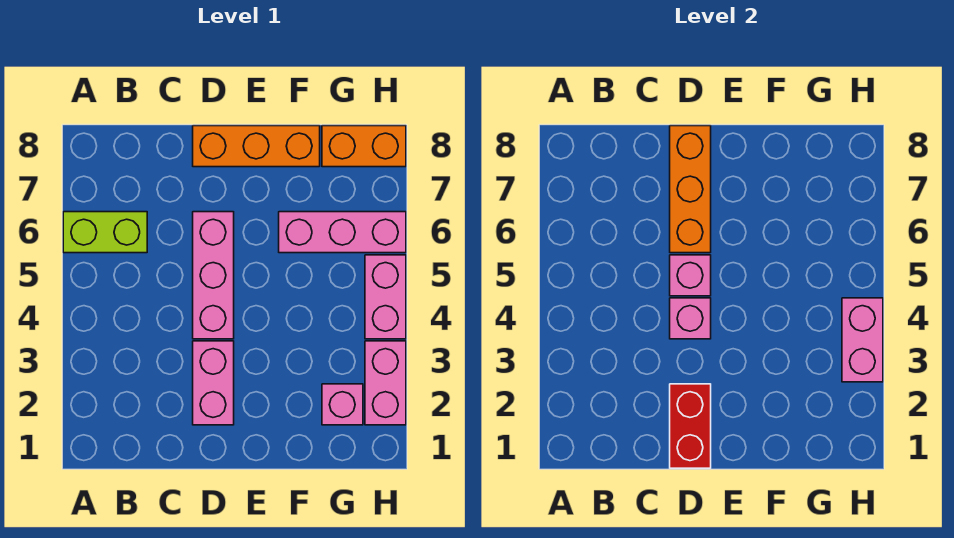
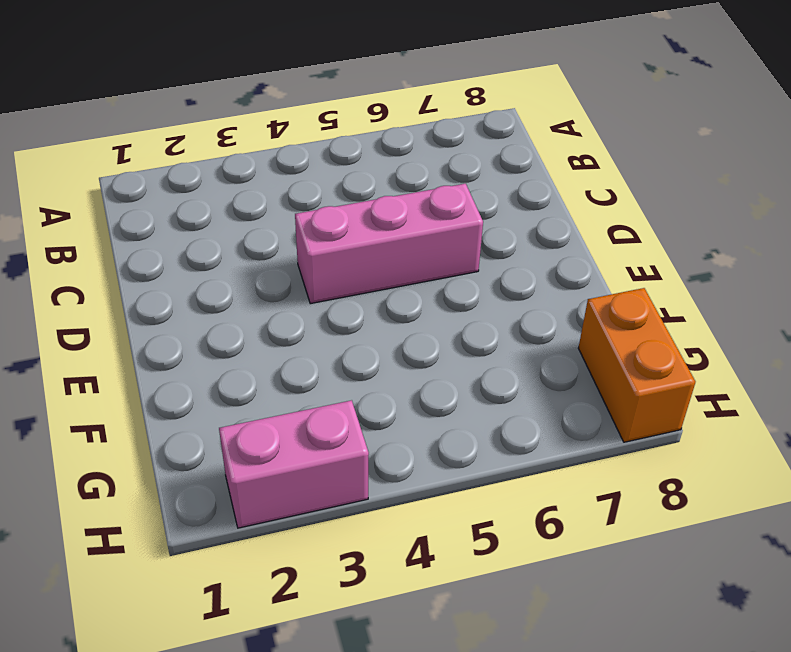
none -> lime 1x2 brick [63,212,147,253]
none -> pink 1x2 brick [193,341,234,425]
none -> orange 1x3 brick [193,126,320,167]

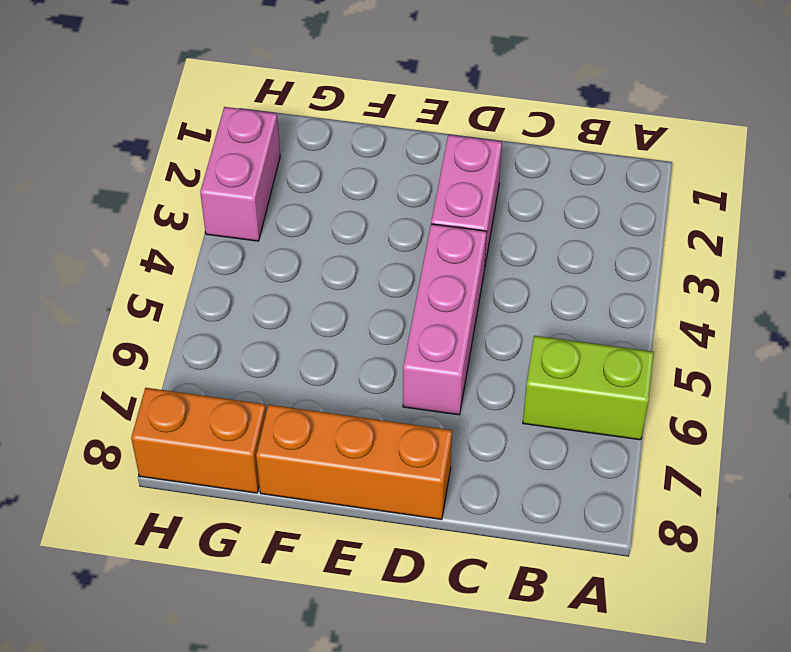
none -> pink 1x3 brick [279,212,406,253]
none -> pink 1x1 brick [322,384,363,425]
none -> pink 1x2 brick [365,255,406,339]

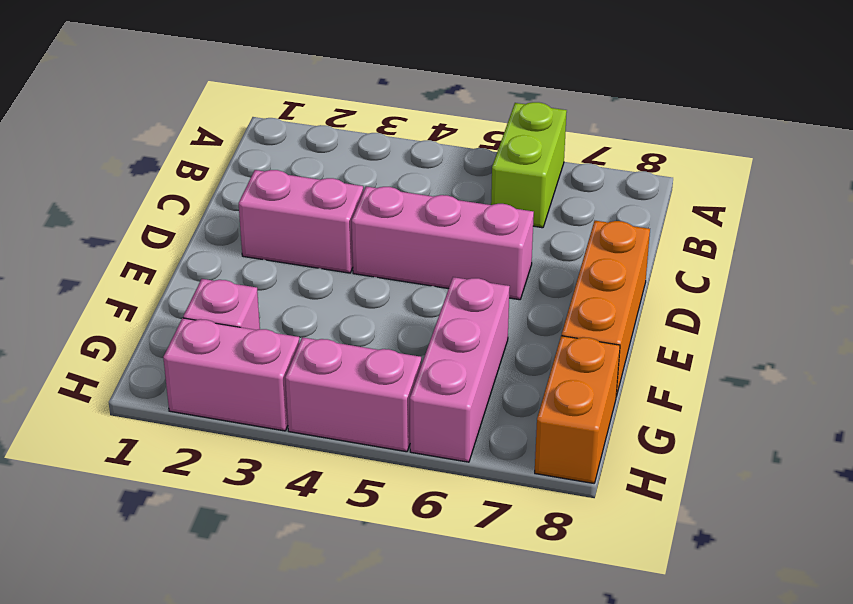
none -> red 1x2 brick [670,384,711,468]
none -> pink 1x1 brick [670,298,711,339]
none -> pink 1x1 brick [670,255,711,296]

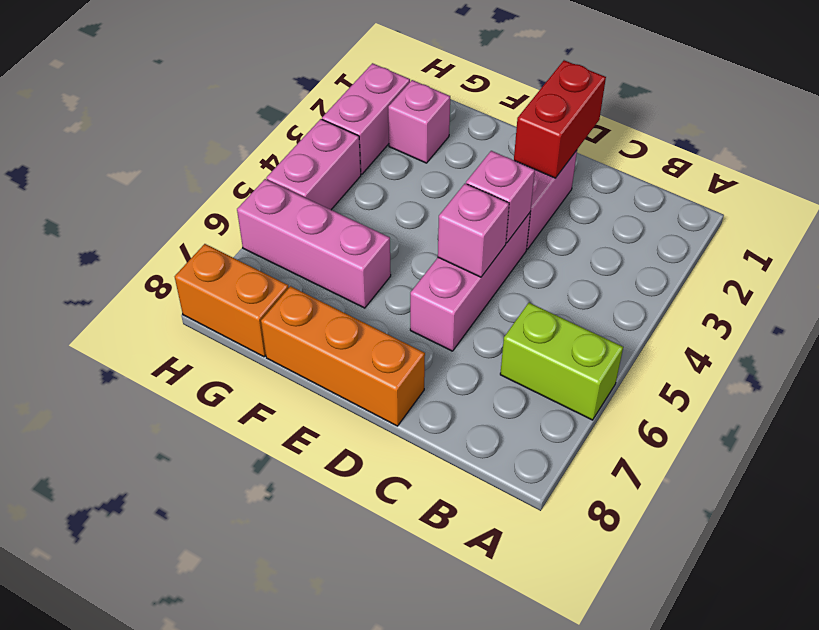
none -> orange 1x3 brick [670,126,711,253]
none -> pink 1x2 brick [842,298,883,382]

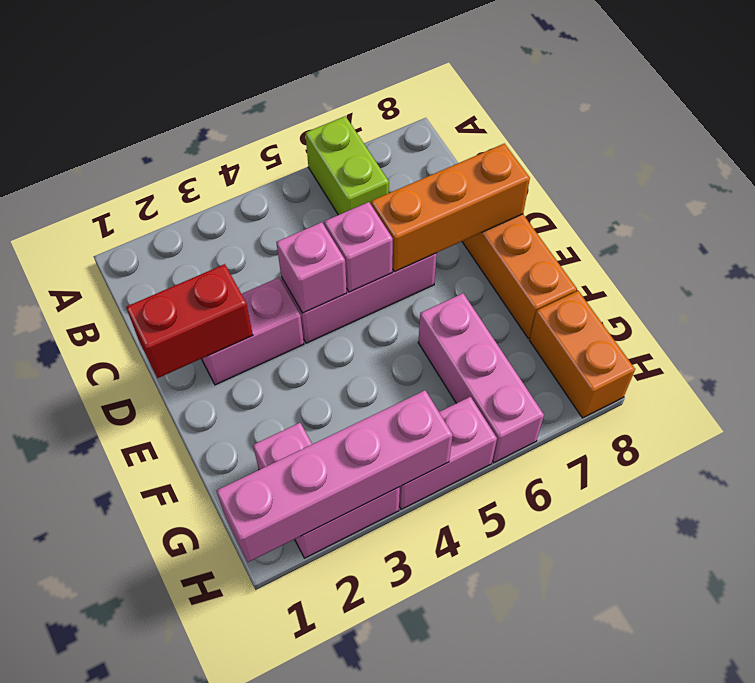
pink 1x4 brick [217,390,453,562] -> pink 1x2 brick [842,298,883,382]

